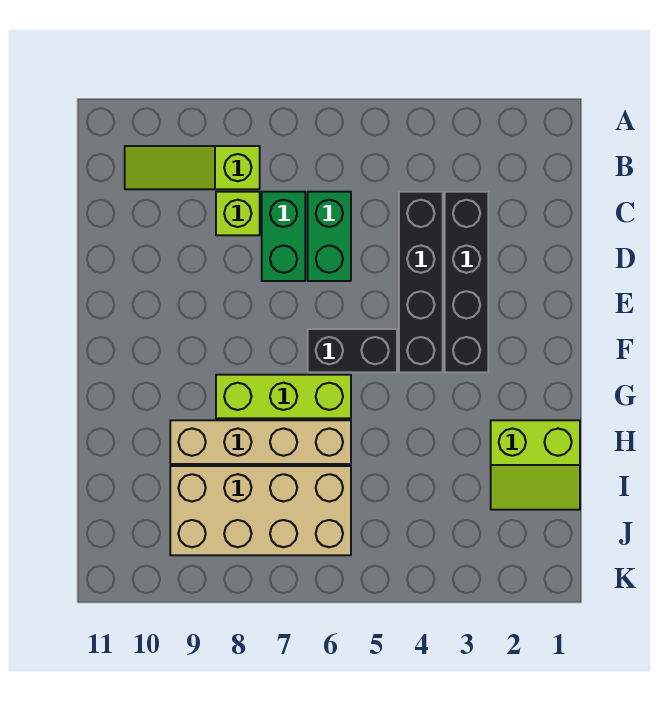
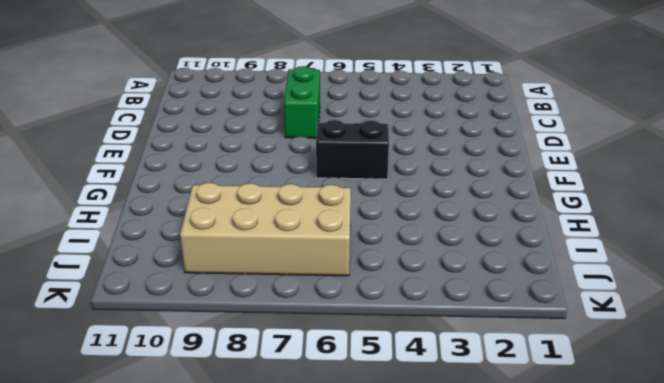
none -> lime 1x3 slope [125,146,260,189]
none -> black 1x4 brick [445,192,488,372]

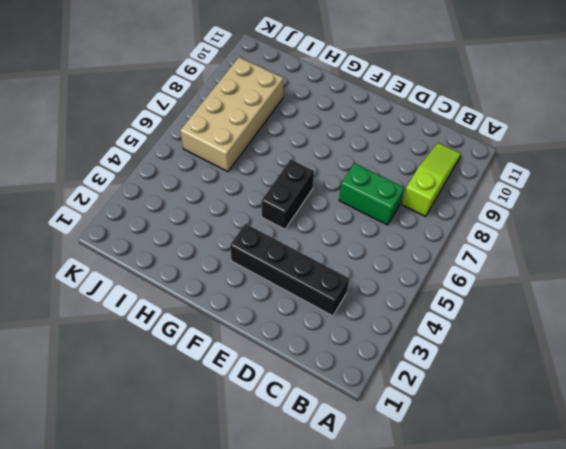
none -> black 1x4 brick [399,192,443,372]
none -> green 1x2 brick [308,192,351,281]

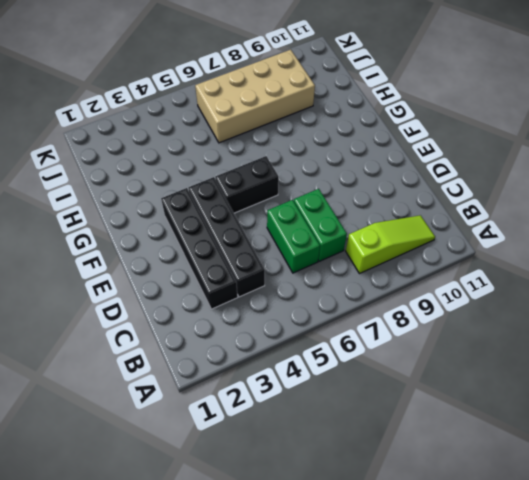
none -> lime 1x1 brick [216,192,260,235]
none -> lime 1x3 brick [216,375,351,418]

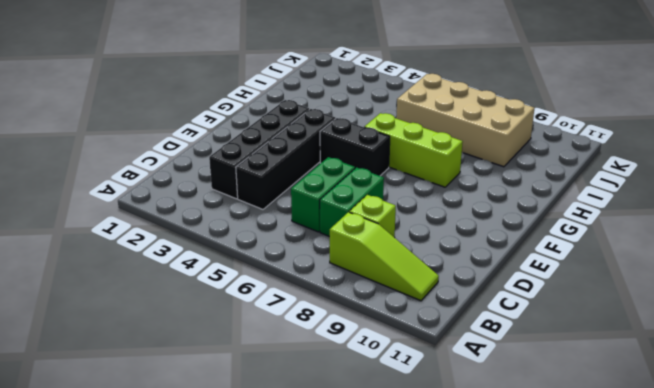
none -> lime 2x2 slope [491,420,580,510]
none -> tan 1x4 brick [170,420,351,464]

